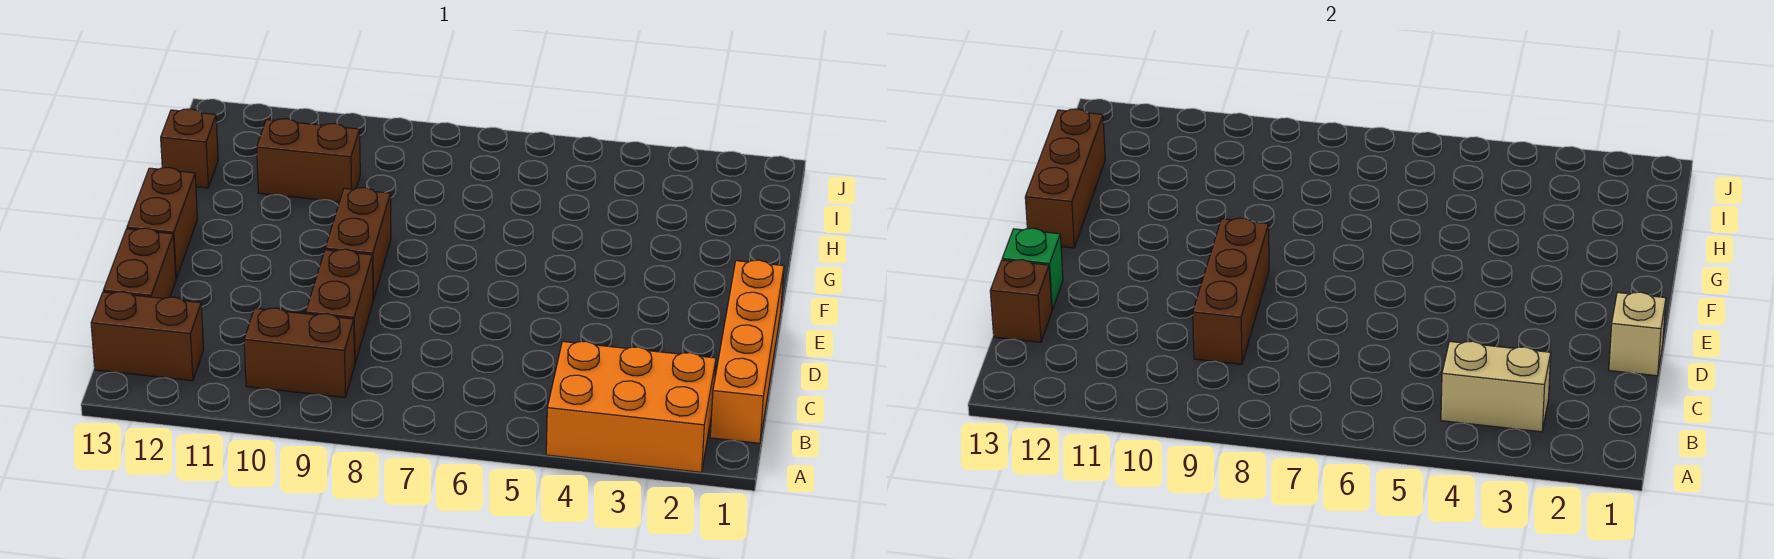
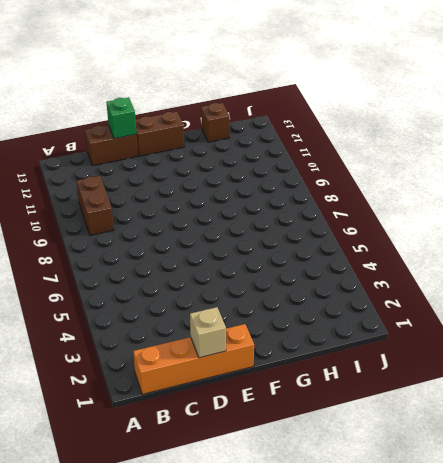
none -> orange 2x3 brick [546,341,716,472]
none -> brown 1x2 brick [91,292,204,381]
none -> brown 1x2 brick [306,249,373,363]

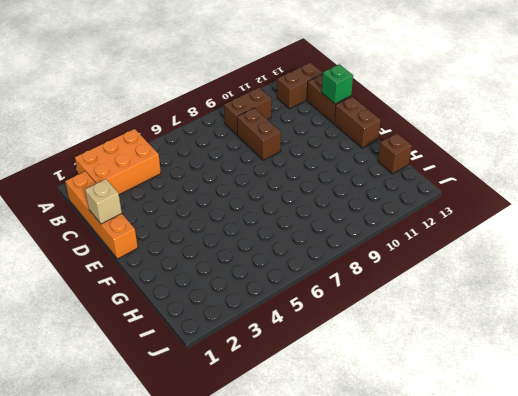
none -> brown 1x2 brick [325,188,391,300]
none -> brown 1x2 brick [257,119,360,202]
none -> tan 1x2 brick [1441,341,1551,432]

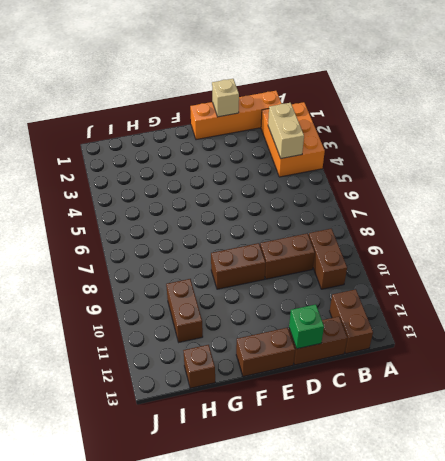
none -> brown 1x3 brick [1193,218,1269,364]
none -> brown 1x1 brick [990,260,1052,342]
none -> brown 1x3 brick [1025,109,1105,248]

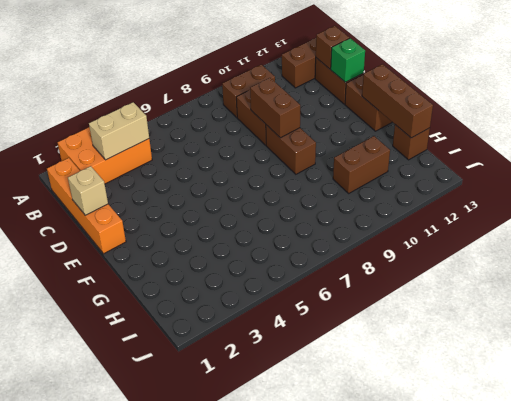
brown 1x2 brick [250,78,300,138] -> brown 1x3 brick [1193,218,1269,364]

